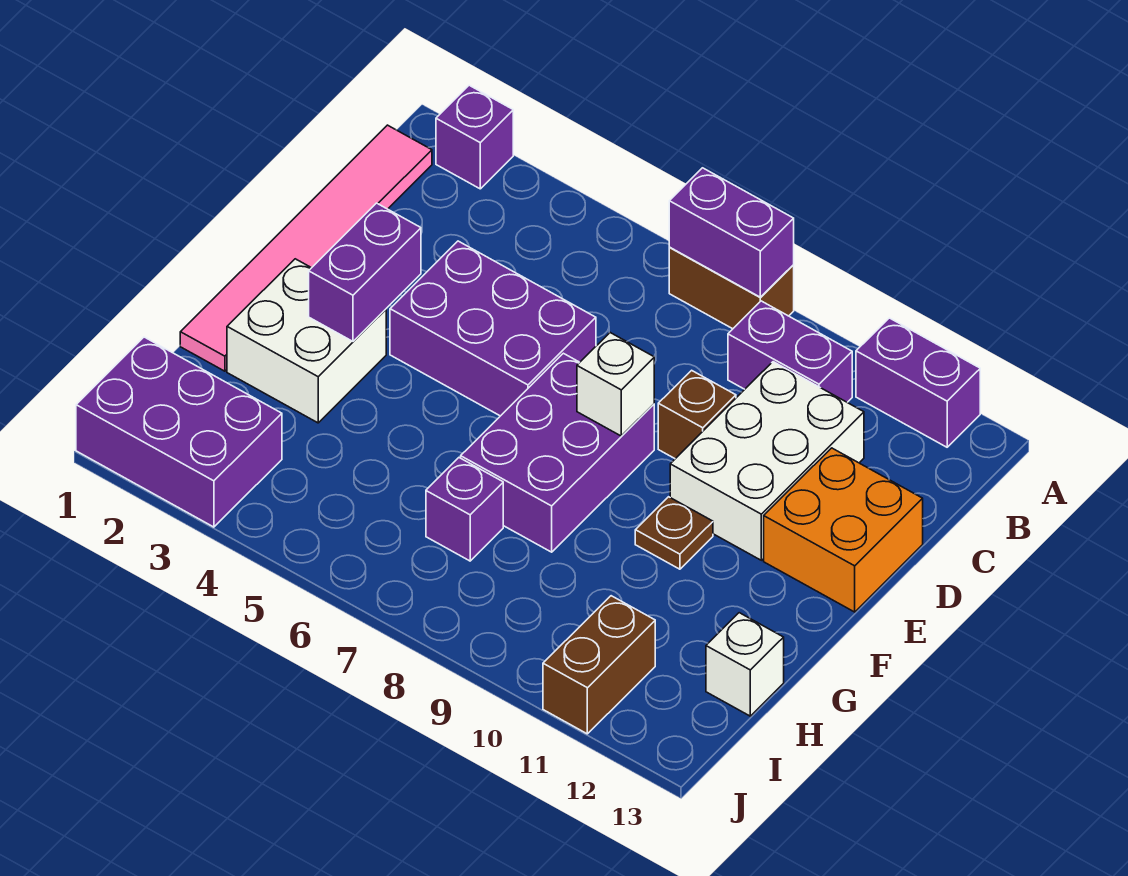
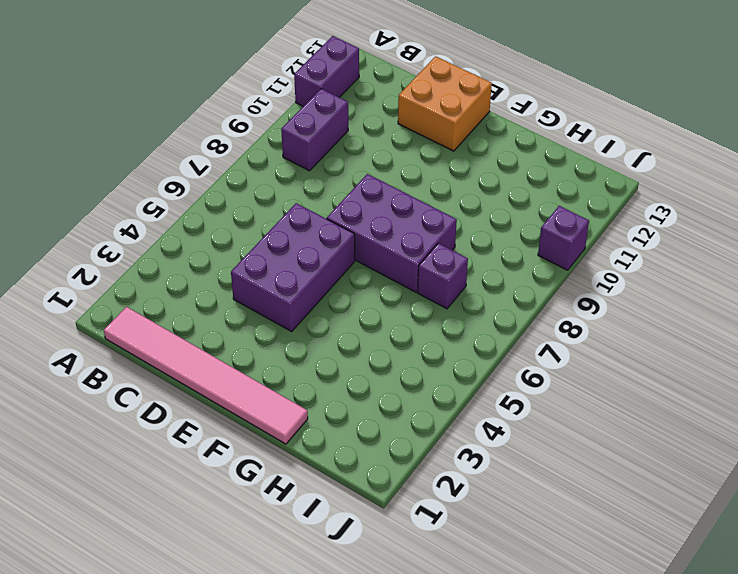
purple 1x1 brick [538,206,589,270] -> purple 1x1 brick moved to [436,85,513,189]
none -> brown 1x2 brick [669,248,794,329]
none -> white 2x3 brick [670,362,864,560]
none -> brown 1x1 brick [658,370,736,459]

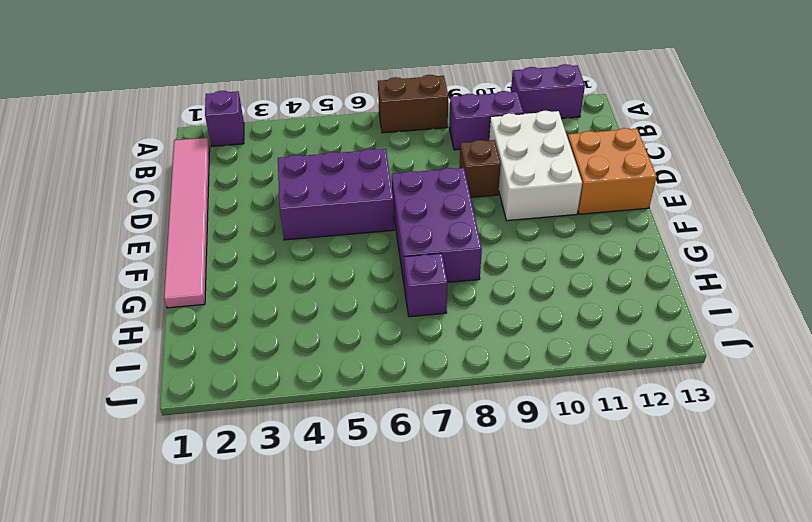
none -> white 2x2 brick [227,259,386,423]
none -> brown 1x1 plate [635,497,713,569]
none -> white 1x1 brick [706,613,784,716]

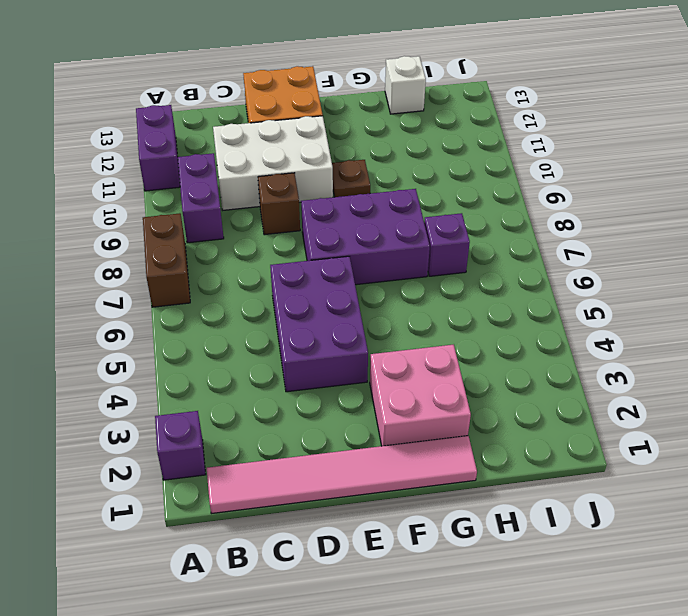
pink 2x2 brick [370,345,471,446] -> white 2x2 brick [227,259,386,423]
none -> purple 2x3 brick [76,337,282,527]
none -> brown 1x2 brick [543,596,655,734]
none -> purple 1x2 brick [669,168,794,297]

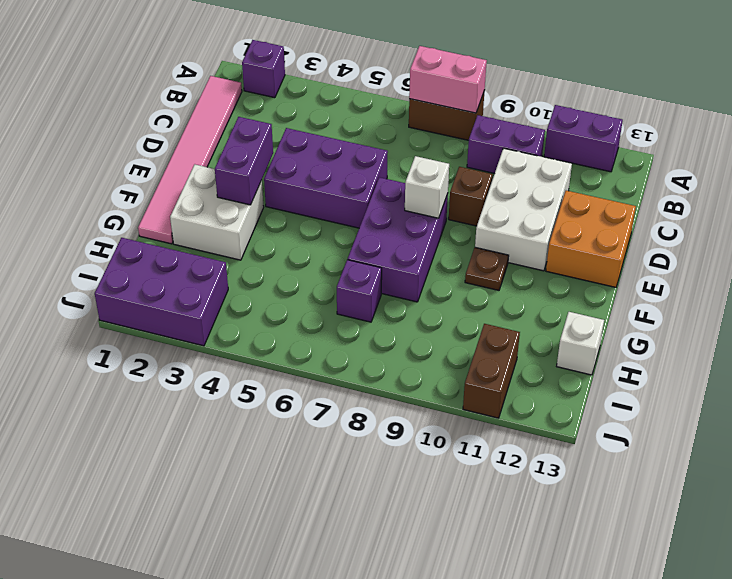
pink 1x2 brick [409,46,487,113] -> purple 1x2 brick [669,168,794,297]

